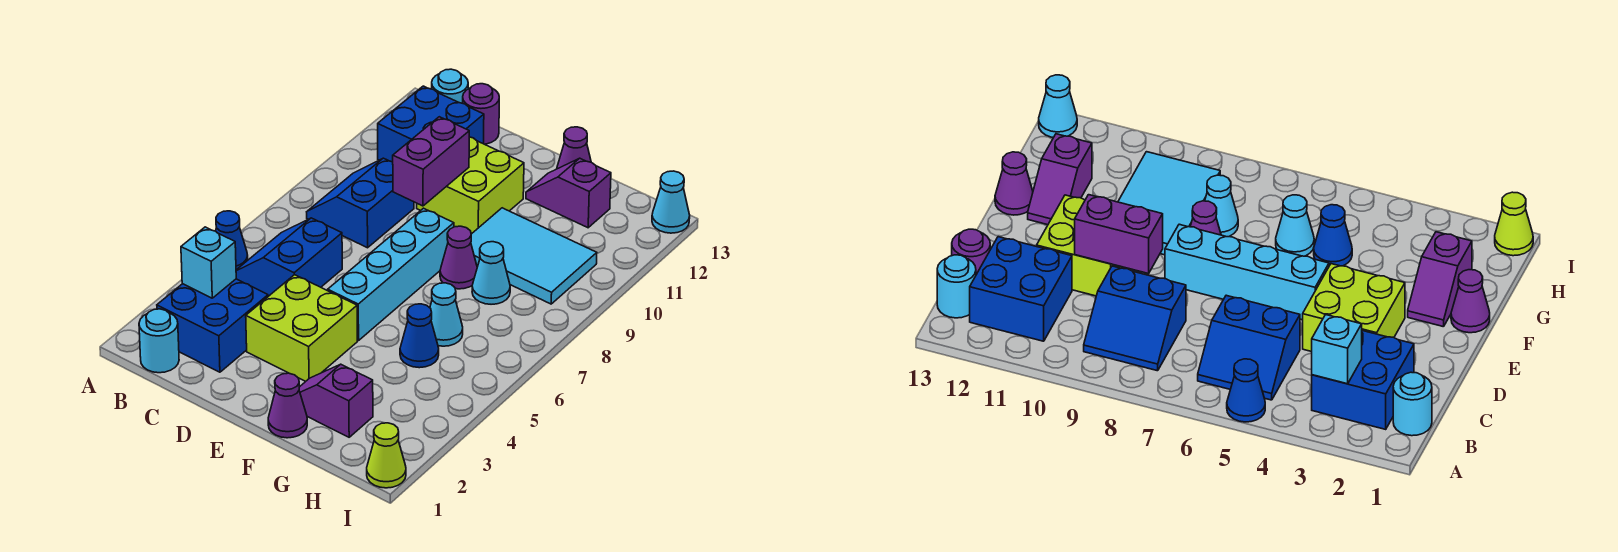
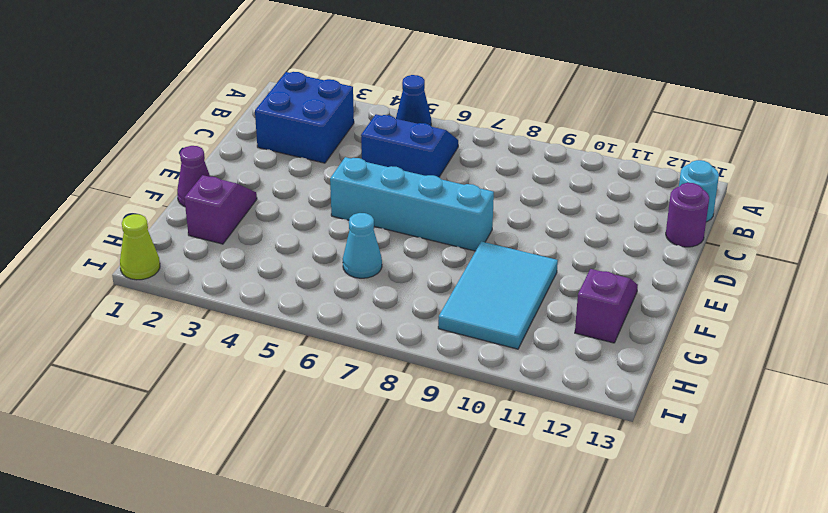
none -> cyan 1x1 round brick [139,309,179,373]
none -> blue 2x2 slope [307,158,414,248]
none -> blue 2x2 brick [378,86,484,162]

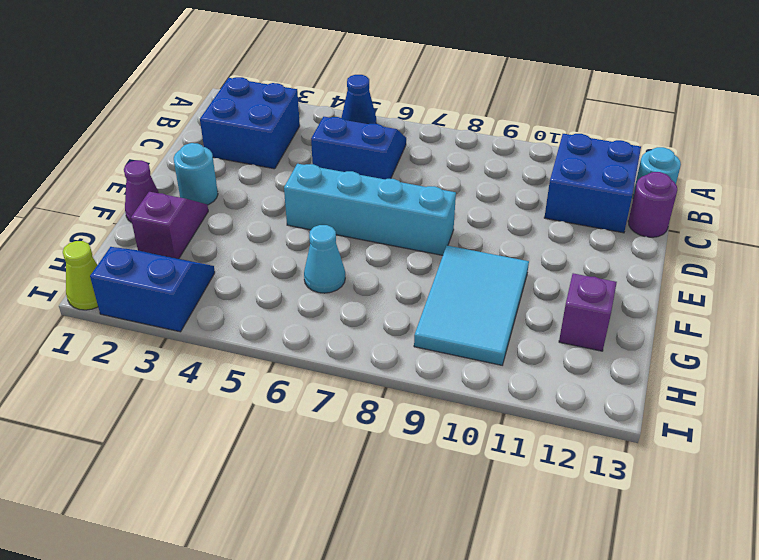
cyan 1x1 round brick [174,143,218,205] -> cyan 1x1 round brick moved to [139,309,179,373]
blue 2x2 slope [90,247,215,332] -> blue 2x2 slope moved to [307,158,414,248]
none -> lime 2x2 brick [246,275,357,381]
none -> lime 2x2 brick [417,137,524,234]
none -> purple 1x1 cone [440,226,477,289]

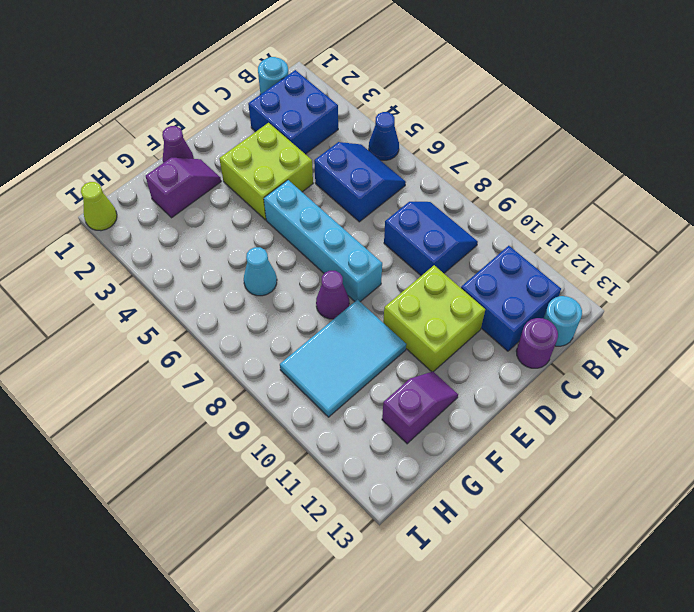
none -> purple 1x1 cone [557,127,591,169]
none -> blue 1x1 cone [400,304,439,368]
none -> cyan 1x1 cone [472,242,510,304]

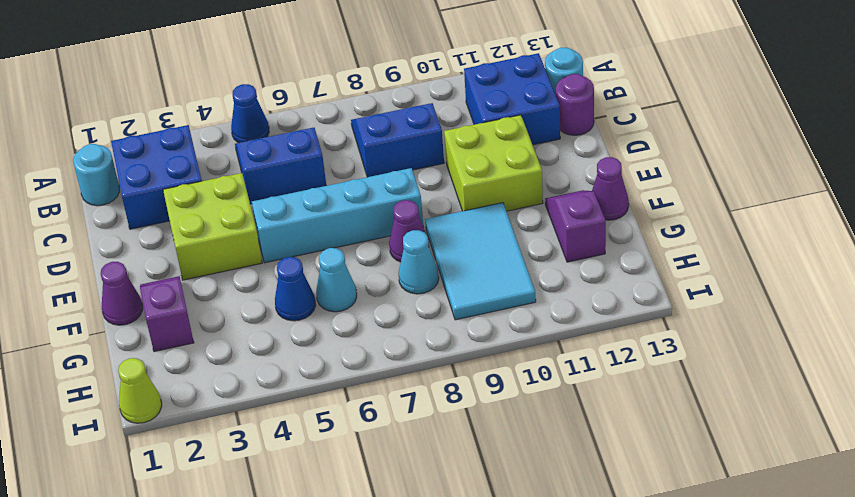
none -> cyan 1x1 cone [652,171,690,233]
none -> cyan 1x1 brick [181,227,236,298]
none -> purple 1x2 brick [393,117,469,206]

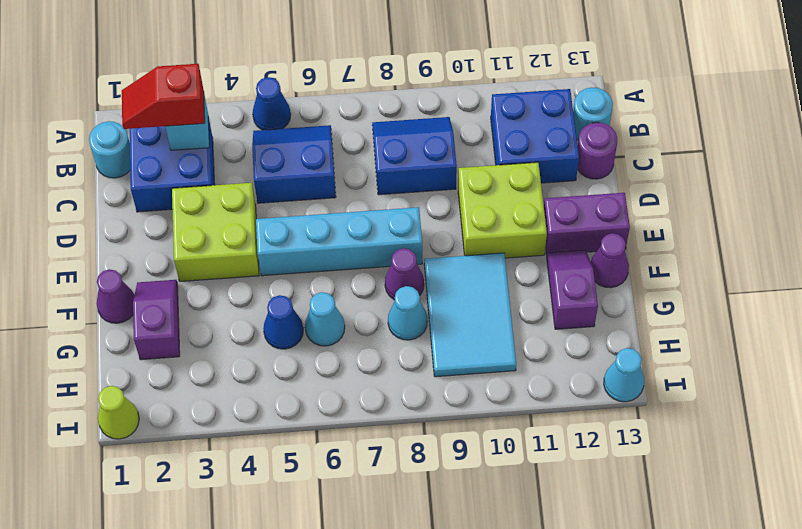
red 1x2 slope [122,64,205,129] -> none
purple 1x2 brick [544,193,630,255] -> purple 1x2 brick moved to [393,117,469,206]

